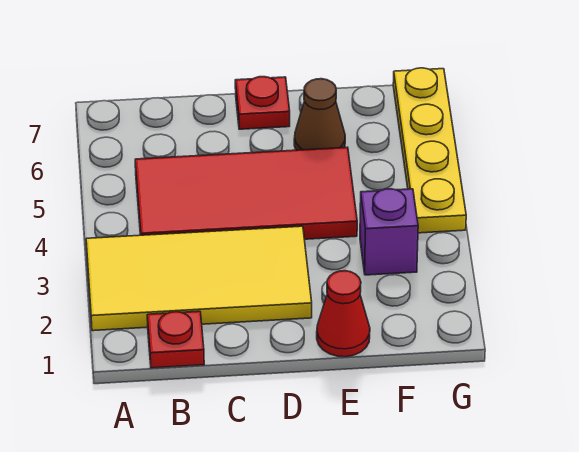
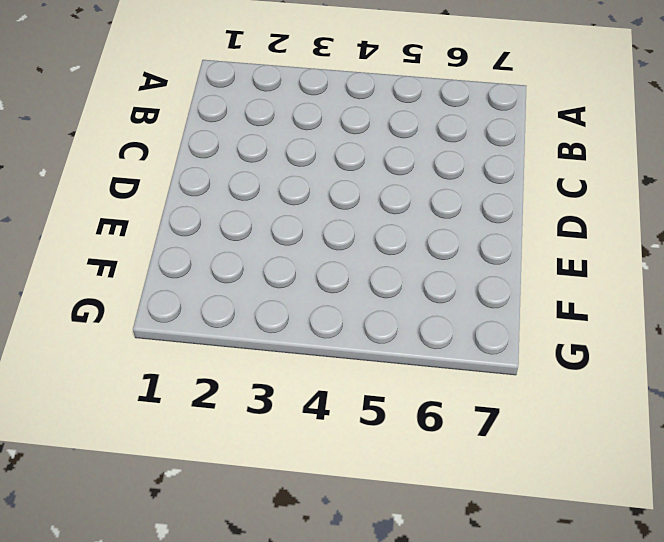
none -> yellow 2x4 tile [86,226,312,331]
none -> red 1x1 plate [147,311,204,368]

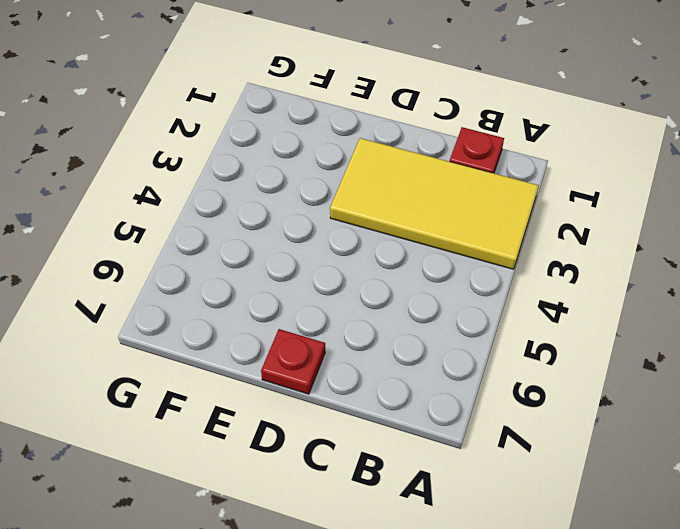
none -> red 2x4 tile [135,147,357,239]
none -> red 1x1 cone [317,271,370,357]

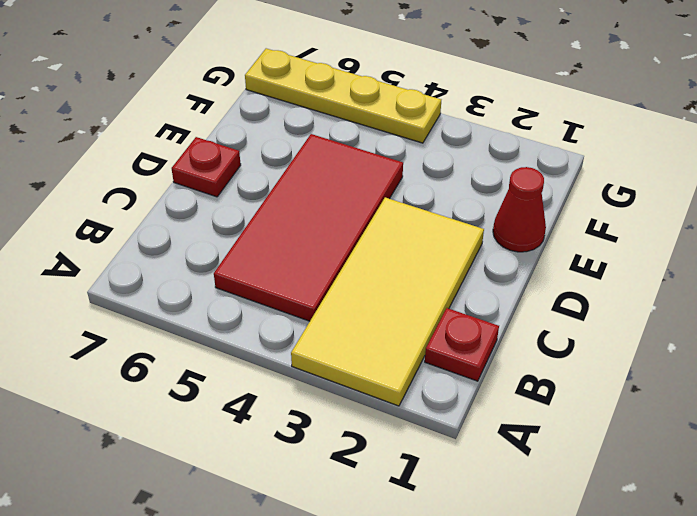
none -> brown 1x1 cone [294,79,345,150]
none -> purple 1x1 brick [360,189,418,275]

